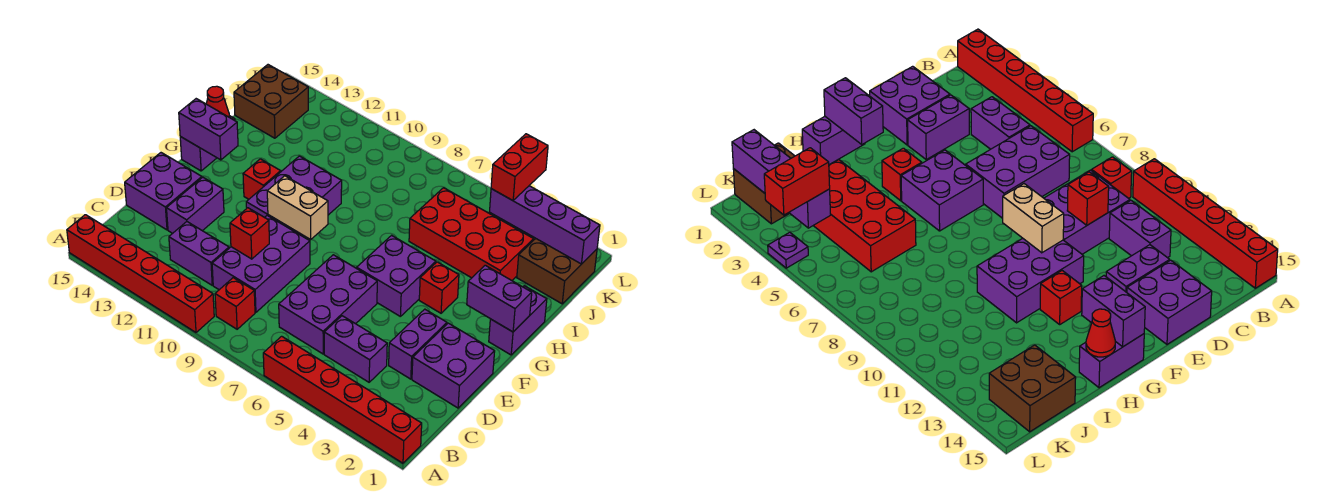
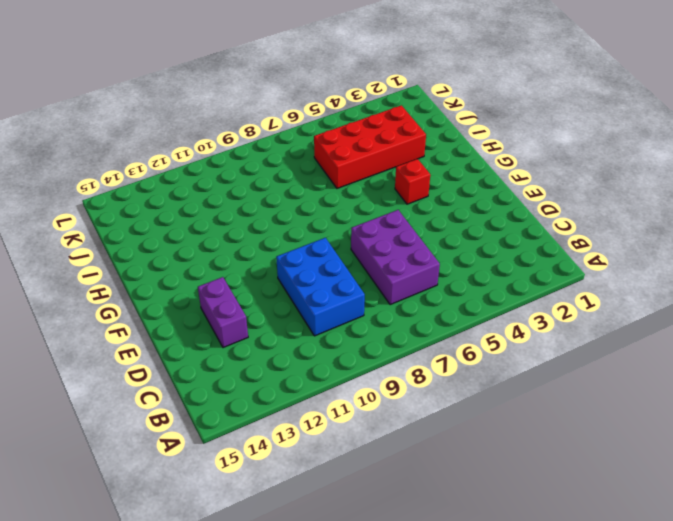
blue 2x3 brick [276,238,365,336] -> purple 2x3 brick [212,216,310,312]
none -> red 1x6 brick [263,336,422,463]
none -> red 1x6 brick [67,215,214,332]
none -> red 1x1 brick [215,278,255,329]

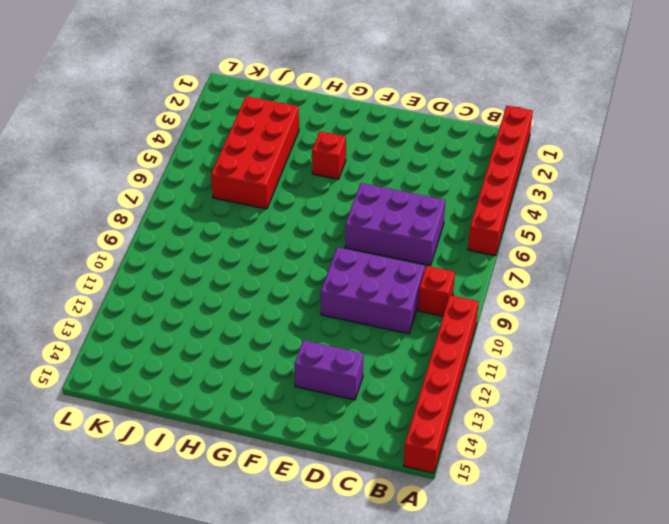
none -> purple 1x2 brick [324,316,387,382]
none -> purple 1x2 brick [169,222,229,285]
none -> purple 2x2 brick [412,323,495,408]

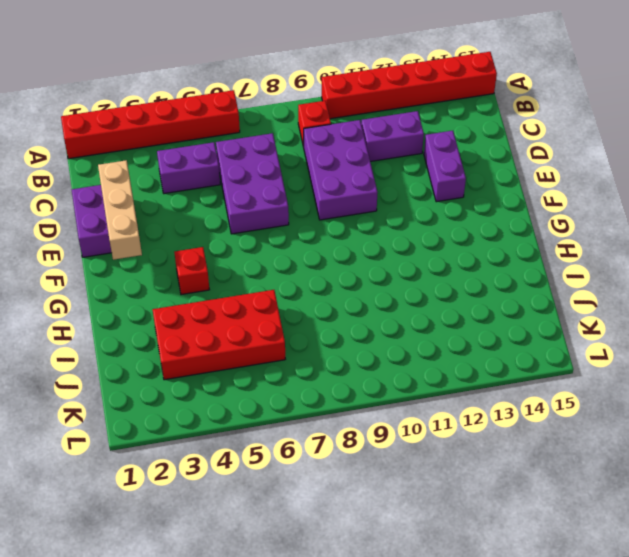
tan 1x3 brick [98,160,142,260] -> none
none -> purple 1x2 brick [389,309,447,379]
none -> purple 2x2 brick [125,153,202,230]
none -> purple 2x2 brick [357,235,436,317]

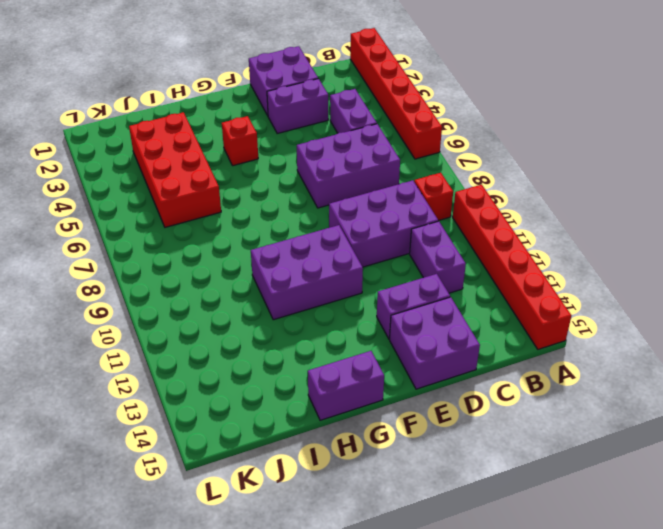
none -> purple 2x2 brick [357,235,436,317]
none -> purple 1x2 brick [489,286,547,355]
none -> red 1x1 brick [243,159,281,199]

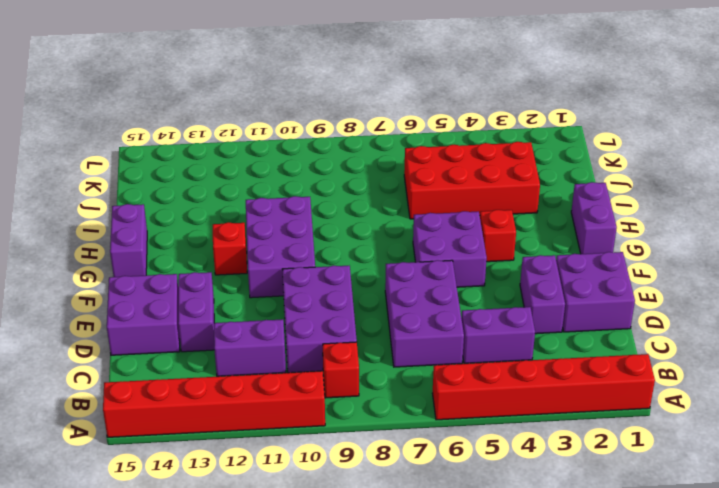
none -> brown 2x2 brick [517,239,597,304]
none -> brown 2x2 brick [234,65,308,138]
none -> purple 1x1 plate [768,232,808,268]

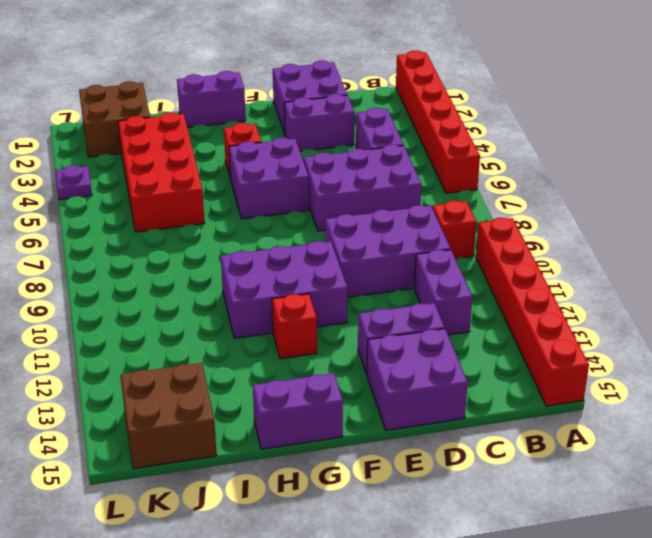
none -> red 1x1 brick [230,208,269,259]
none -> tan 1x2 brick [267,176,328,239]
none -> purple 1x2 brick [467,265,532,332]

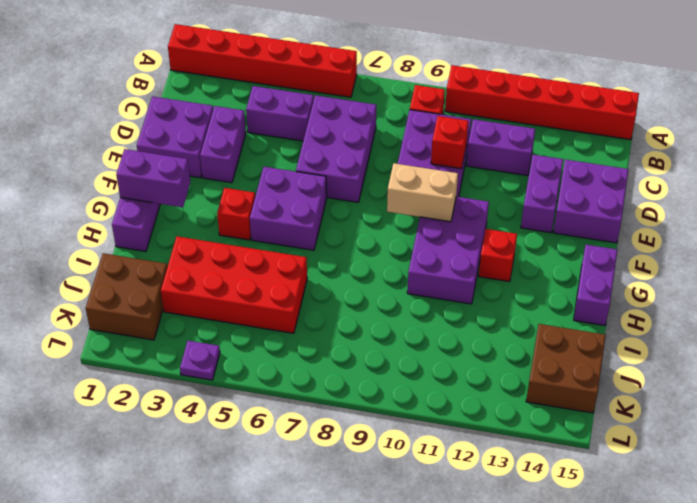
none -> purple 1x2 brick [179,99,238,160]
none -> red 1x1 cone [206,86,230,117]
none -> purple 1x4 brick [490,186,600,264]

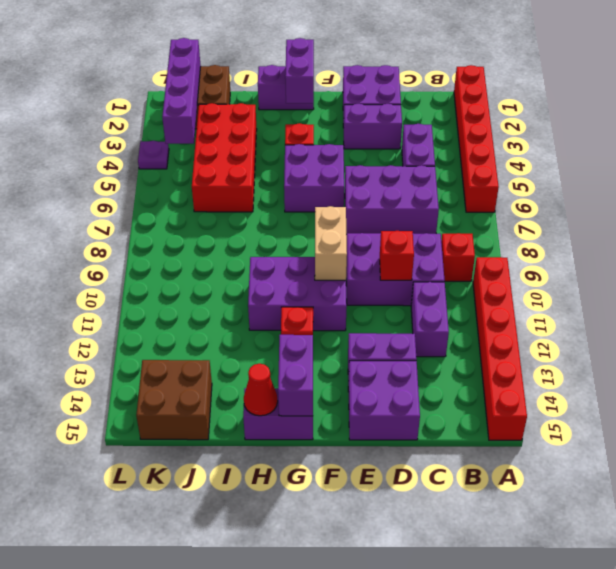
none -> red 1x2 brick [491,134,548,201]

